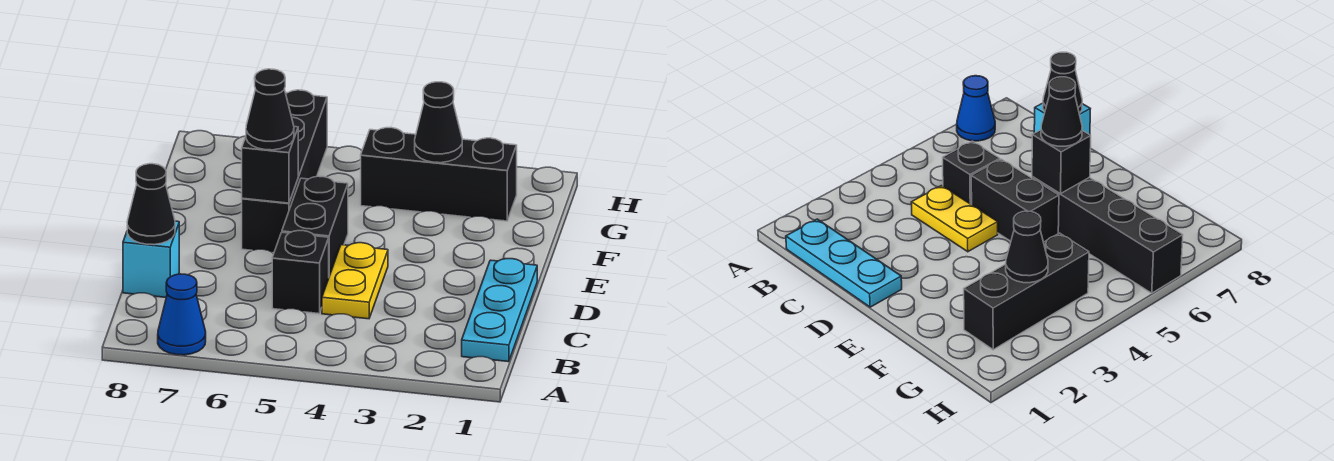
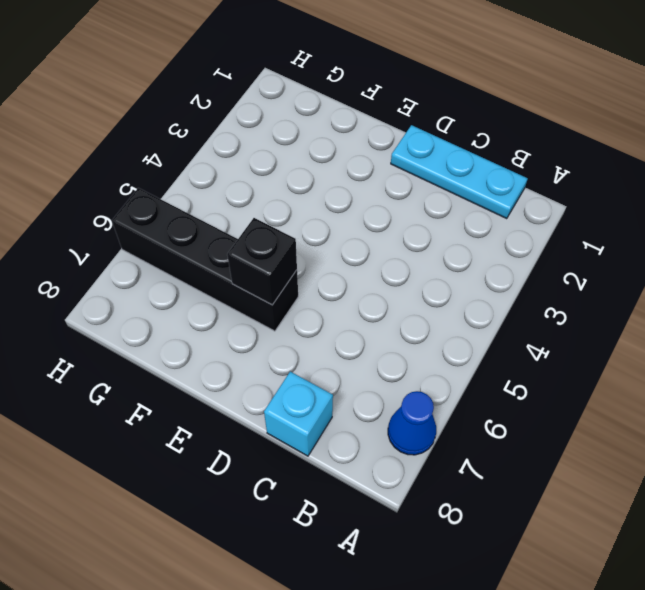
none -> yellow 1x2 plate [322,243,388,319]
none -> black 1x1 brick [272,231,329,314]
none -> black 1x2 brick [282,176,348,276]

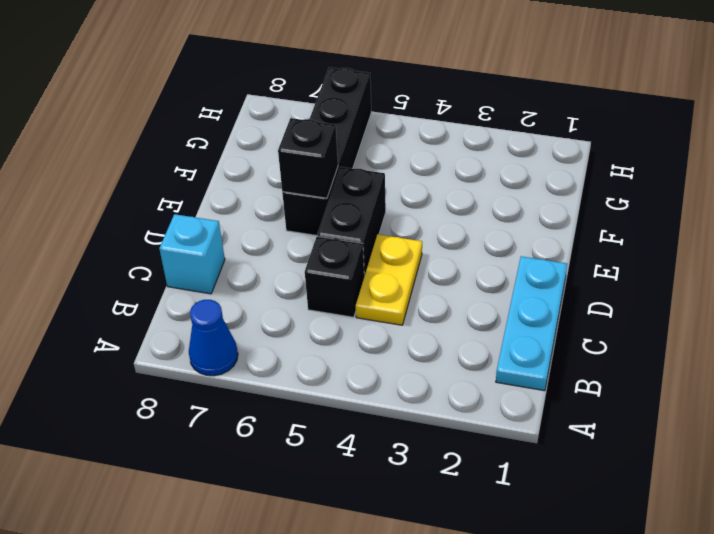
none -> black 1x3 brick [361,128,517,221]
none -> black 1x1 cone [127,164,175,245]
none -> black 1x1 cone [415,82,462,163]

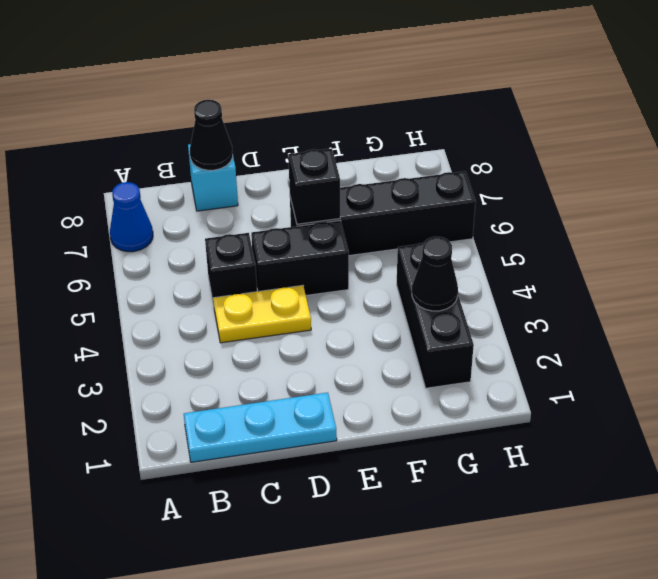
none -> black 1x1 cone [246,69,294,150]

